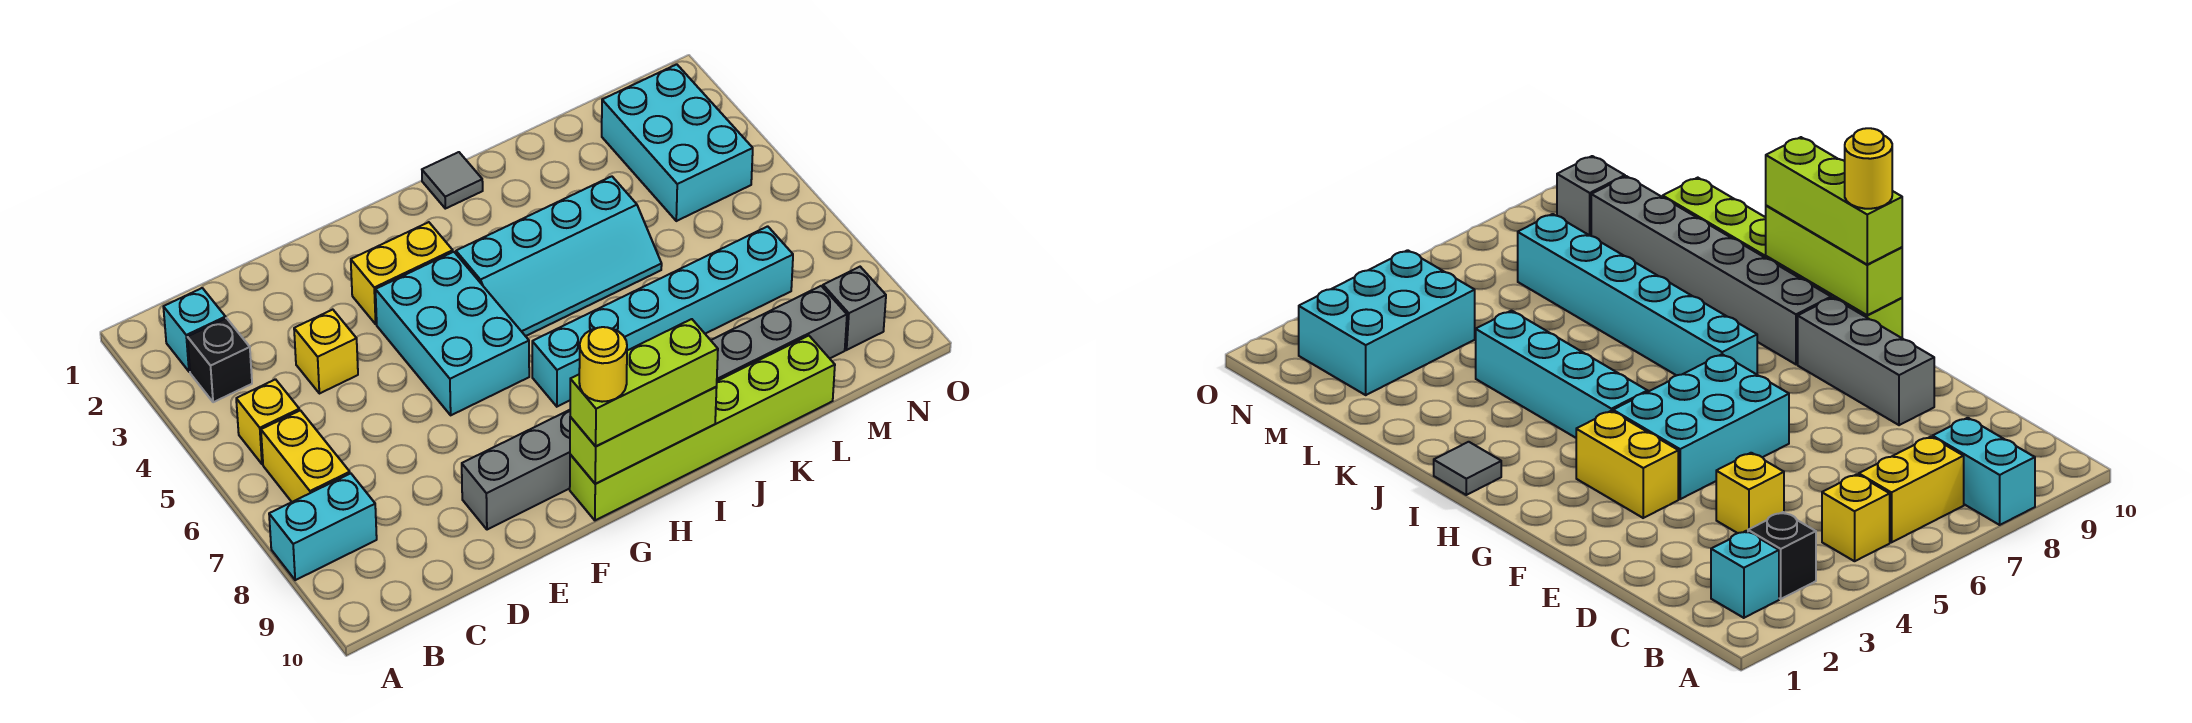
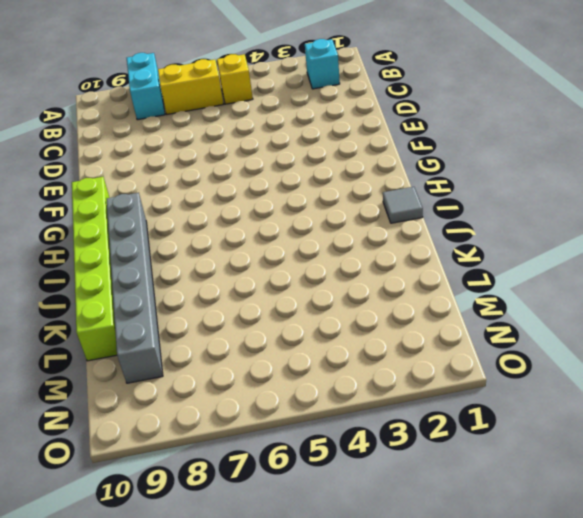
none -> black 1x1 brick [187,318,252,402]
none -> yellow 1x1 brick [294,310,358,394]
none -> grey 1x3 brick [462,410,570,530]

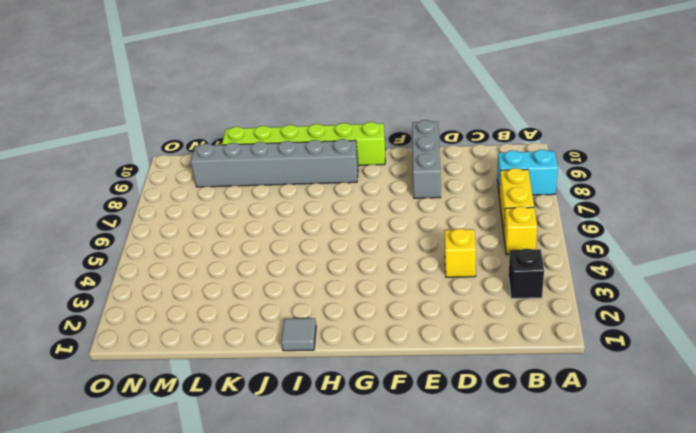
grey 1x3 brick [412,120,441,198] -> grey 1x3 brick turned to [462,410,570,530]
none -> cyan 1x1 brick [163,288,226,372]
none -> yellow 1x2 brick [351,222,453,324]
none -> cyan 2x3 brick [375,252,529,415]

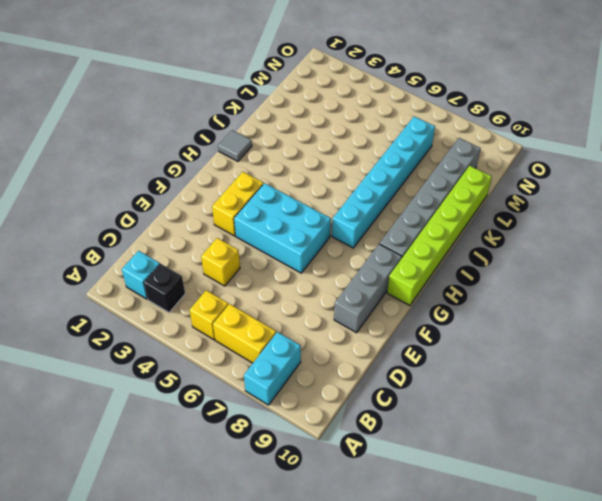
none -> cyan 2x4 slope [456,176,662,336]
none -> cyan 2x3 brick [602,64,753,221]
none -> grey 1x1 brick [823,267,886,350]

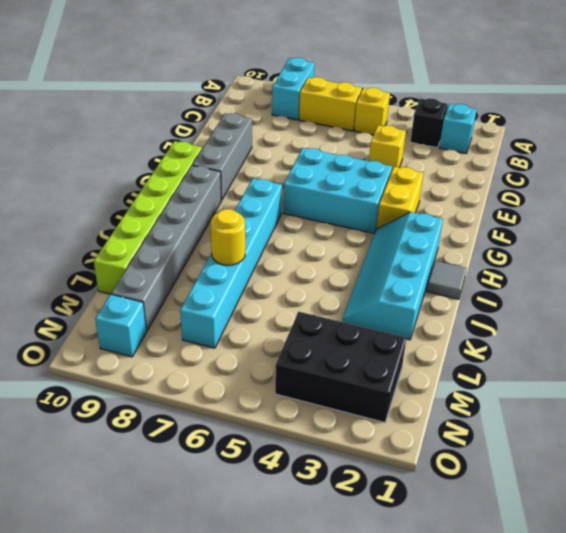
cyan 2x4 slope [342,212,443,340] -> cyan 2x4 slope moved to [456,176,662,336]
yellow 1x1 round brick [210,209,245,265] -> yellow 1x1 round brick moved to [579,327,627,402]
black 2x3 brick [275,312,406,423] -> cyan 2x3 brick [602,64,753,221]
cyan 1x1 brick [95,294,146,357] -> grey 1x1 brick [823,267,886,350]
none -> lime 1x3 brick [570,387,717,484]
none -> lime 1x3 brick [570,319,718,446]

